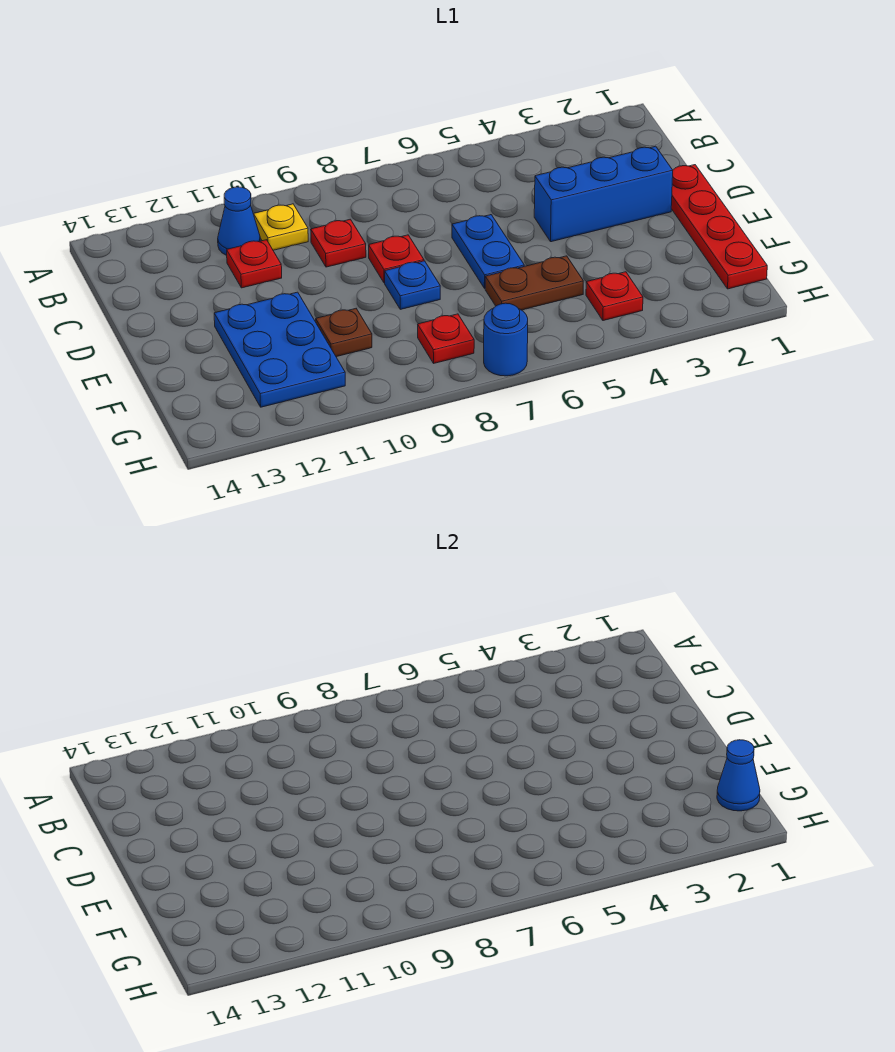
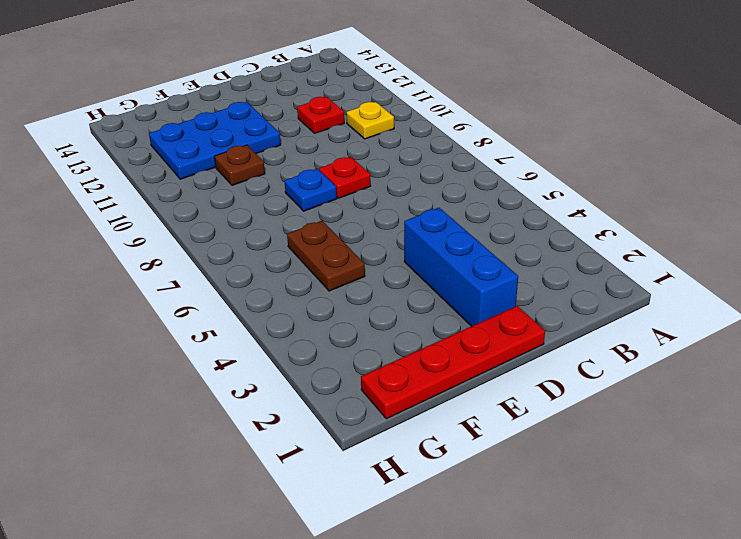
none -> blue 1x1 cone [218,187,260,255]
none -> red 1x1 plate [311,219,366,267]
none -> blue 1x2 plate [452,215,524,288]

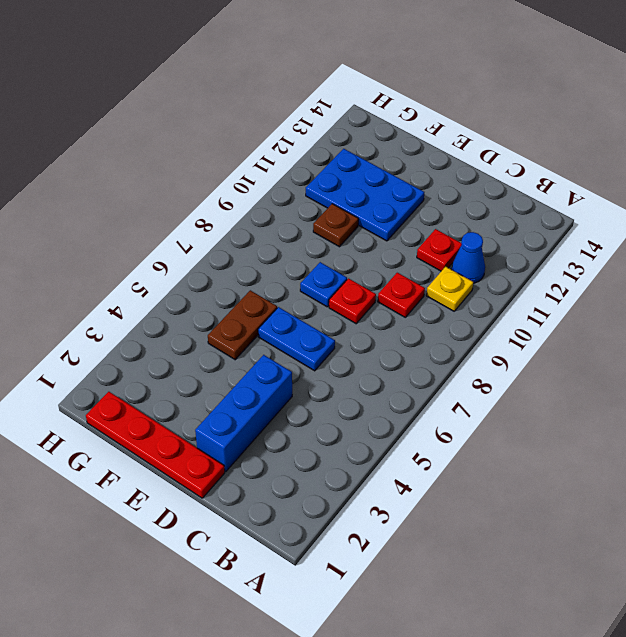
none -> red 1x1 plate [586,272,643,321]
none -> red 1x1 plate [418,314,474,363]
none -> blue 1x1 round brick [484,303,528,376]

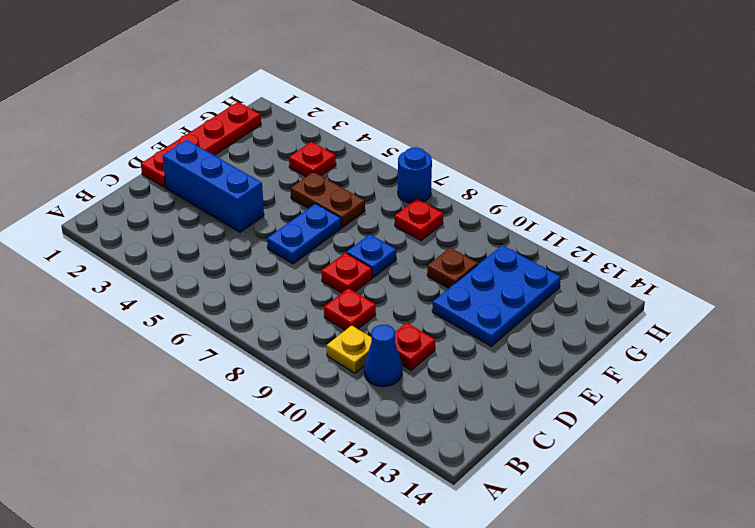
none -> blue 1x1 cone [717,740,760,811]

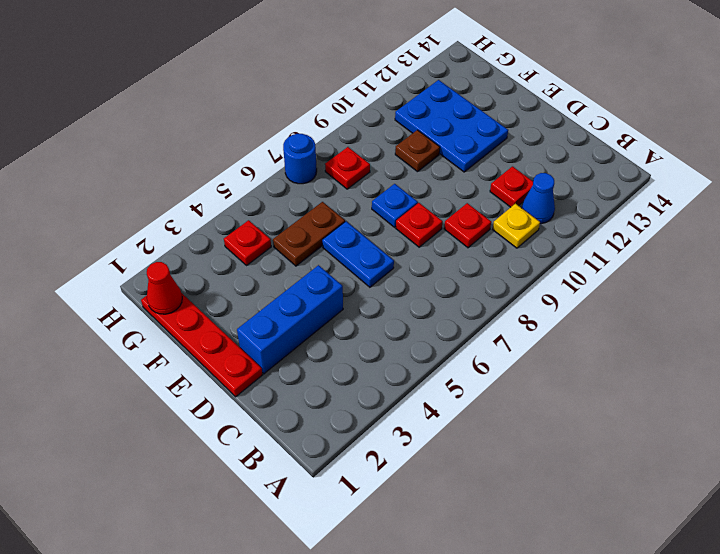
red 1x1 cone [147,262,182,314] -> blue 1x1 cone [717,740,760,811]

